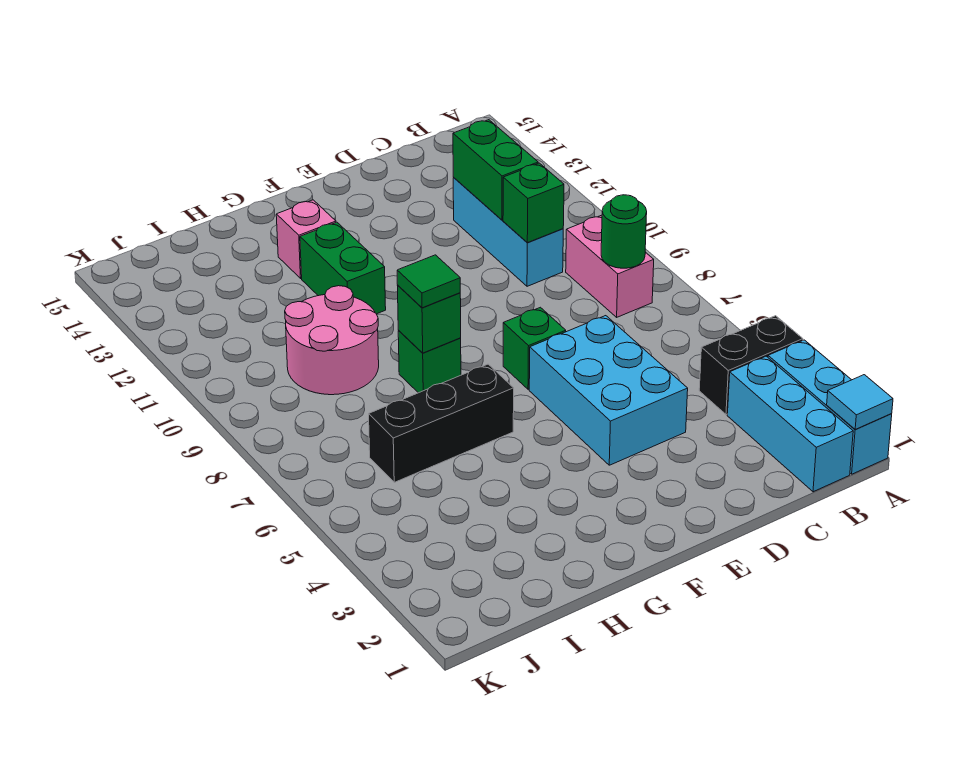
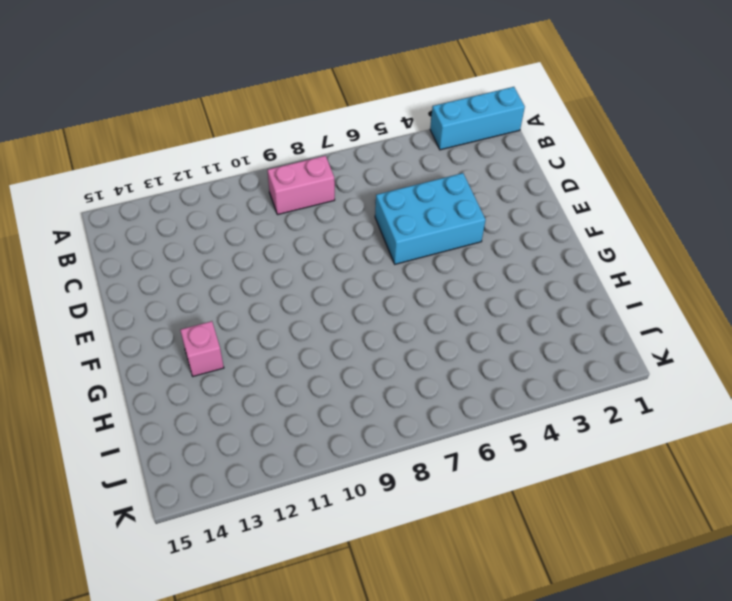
none -> black 1x2 brick [699,316,803,415]
none -> cyan 1x3 brick [727,356,853,492]
none -> cyan 1x3 brick [453,178,563,286]

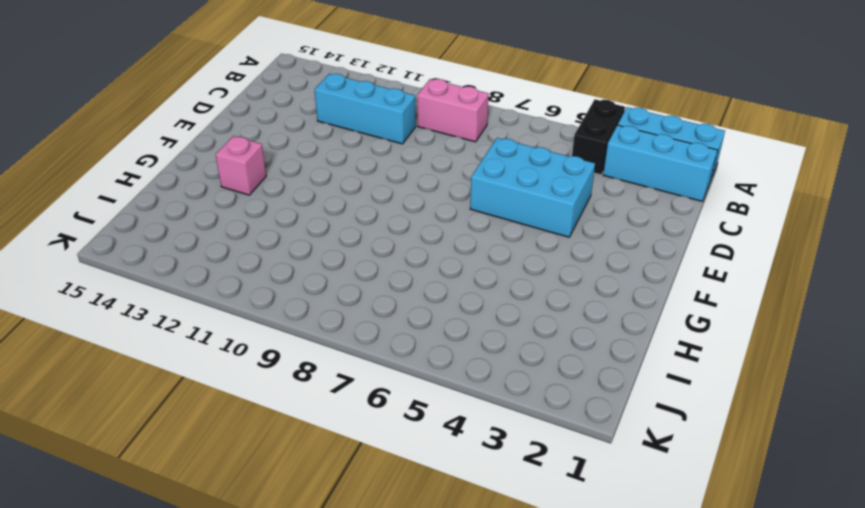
none -> green 1x1 brick [503,307,566,389]
none -> black 1x3 brick [369,364,514,482]
none -> green 1x1 brick [398,331,461,393]

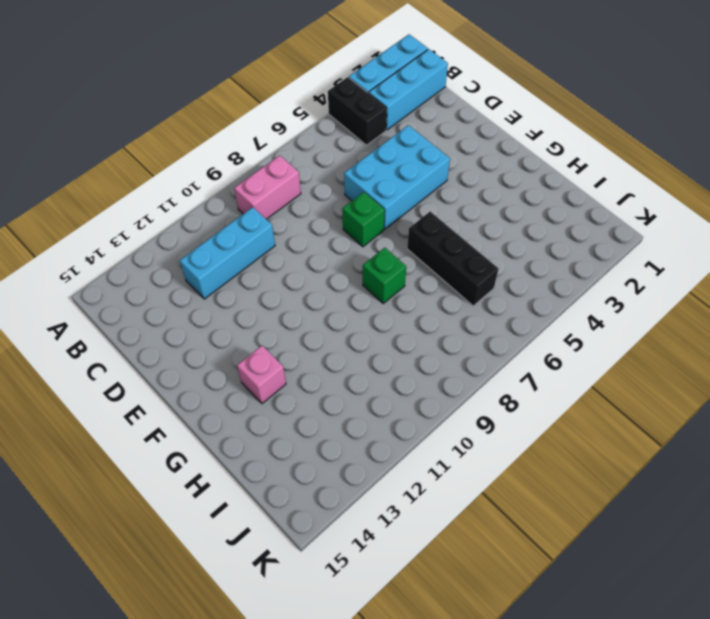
none -> green 1x2 brick [300,222,386,314]
none -> pink 2x2 round brick [285,286,379,395]
none -> cyan 1x1 tile [827,375,893,429]

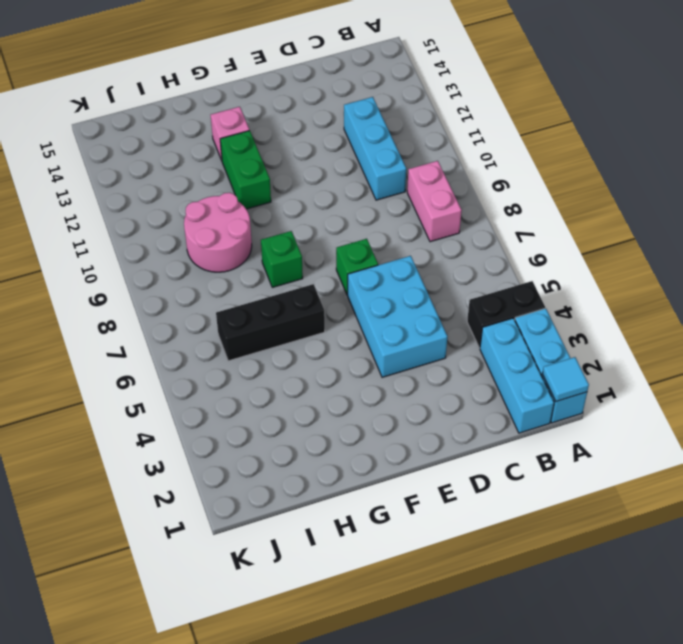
none -> green 1x1 round brick [601,195,647,268]
none -> green 1x1 brick [503,163,564,243]
none -> green 1x2 brick [453,120,538,220]

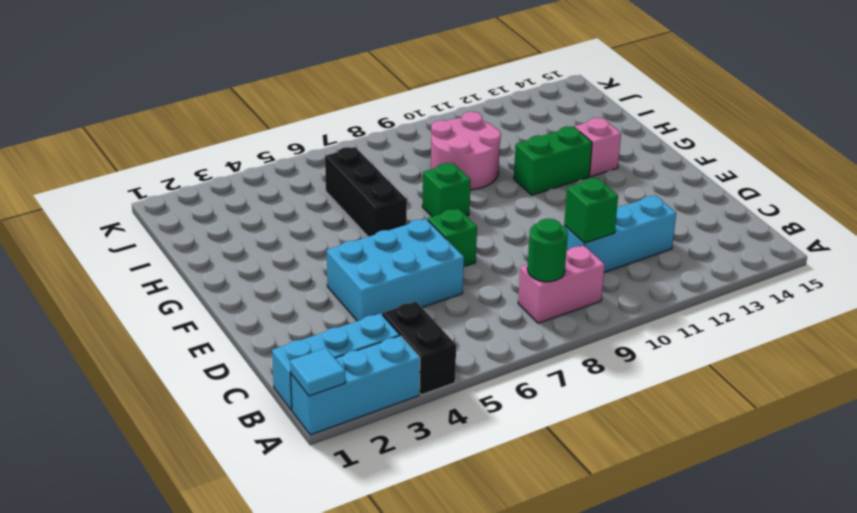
none -> green 1x2 brick [453,120,538,220]
none -> green 1x1 brick [398,286,461,353]
none -> green 1x1 tile [397,255,460,308]

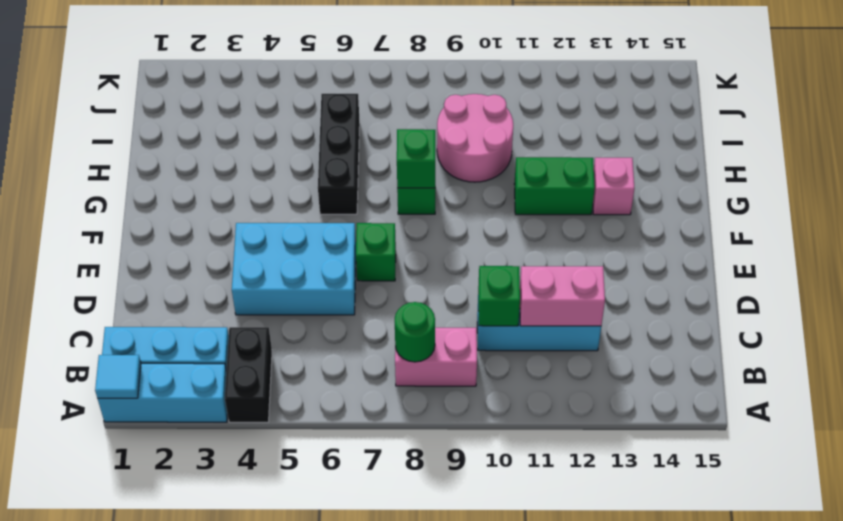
pink 1x2 brick [520,266,605,326] -> green 1x2 brick [453,120,538,220]
none -> green 1x1 tile [397,255,460,308]

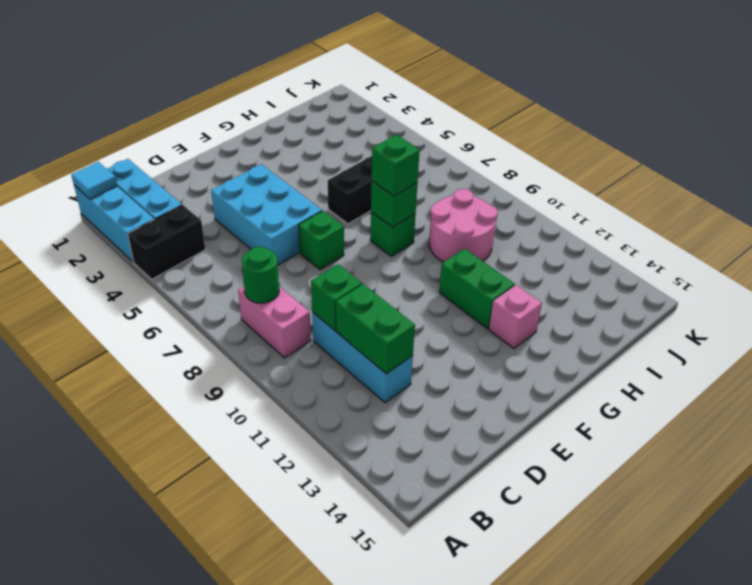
green 1x1 brick [372,135,420,196] -> green 1x1 tile [397,255,460,308]

